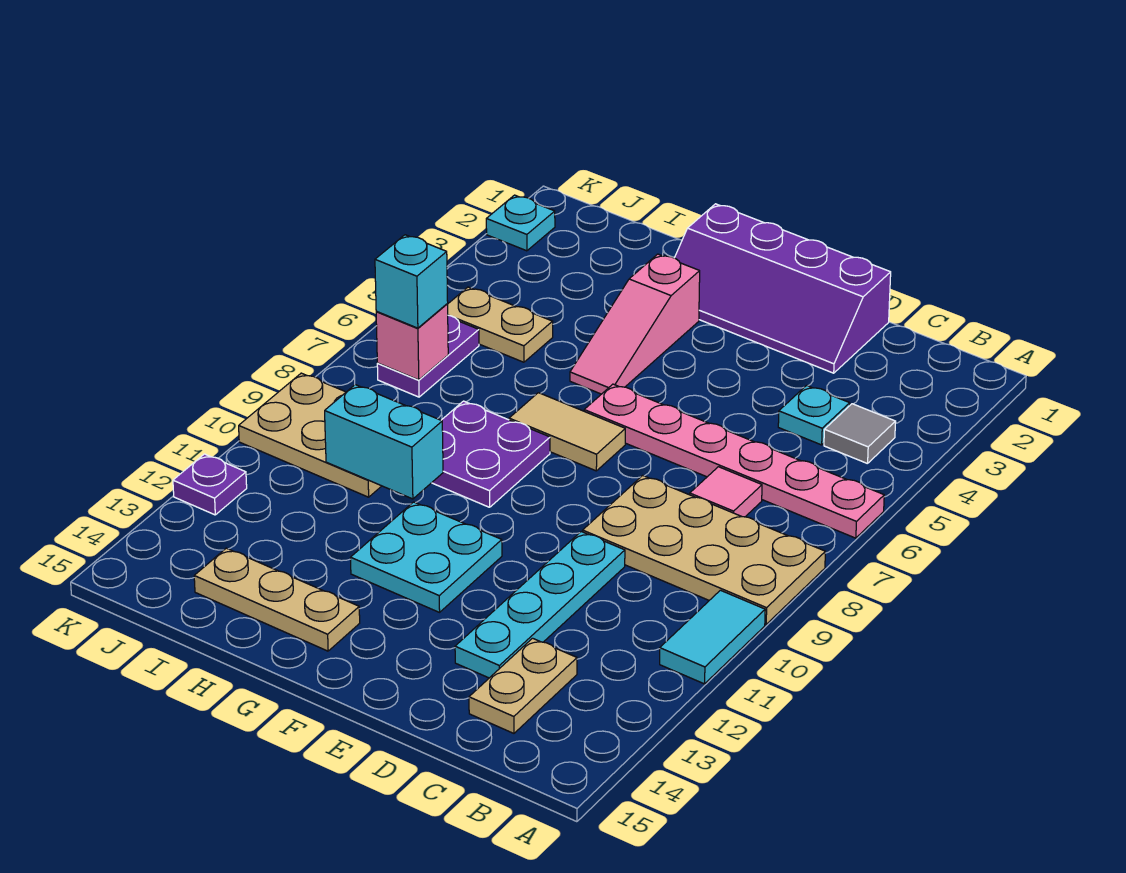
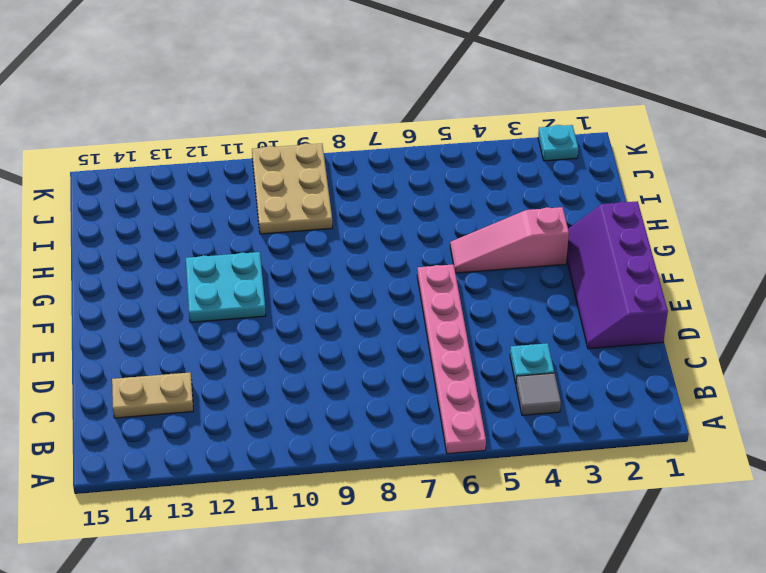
none -> tan 2x4 plate [583,475,825,624]
none -> cyan 1x2 tile [660,590,765,684]
none -> pink 1x1 tile [690,467,762,517]

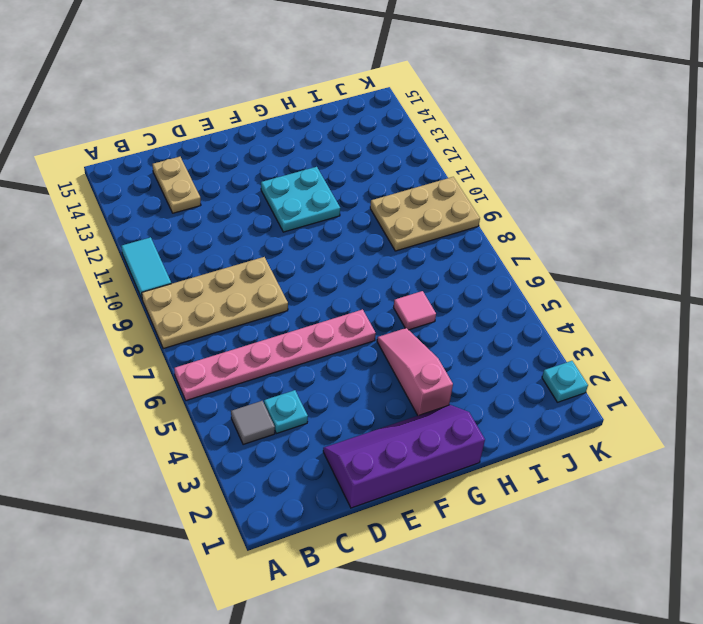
pink 1x1 tile [394,291,436,330] -> pink 1x1 tile moved to [690,467,762,517]
none -> cyan 1x4 plate [455,532,625,678]
none -> tan 1x2 tile [509,393,625,471]
none -> purple 2x2 plate [432,401,550,507]

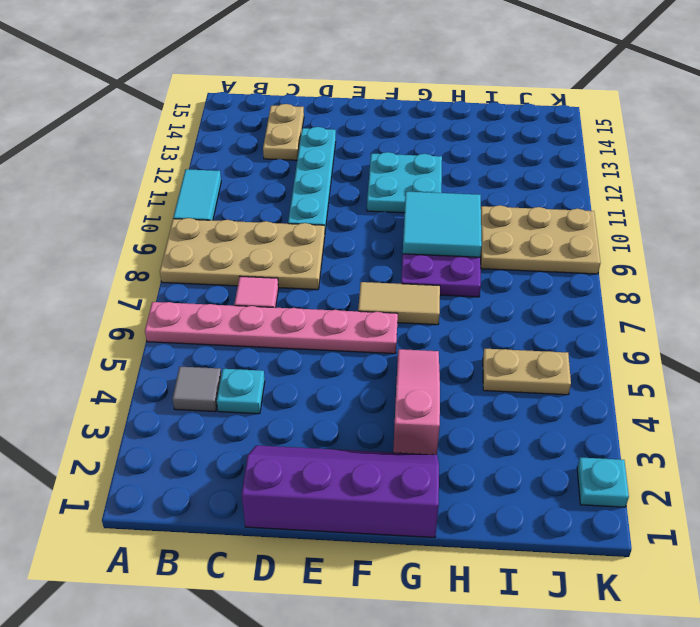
cyan 2x2 tile [403,191,482,257] -> cyan 1x2 brick [325,385,443,499]
none -> tan 1x3 plate [194,548,360,651]
none -> purple 1x2 plate [377,315,479,397]
none -> purple 1x1 plate [173,454,247,515]

